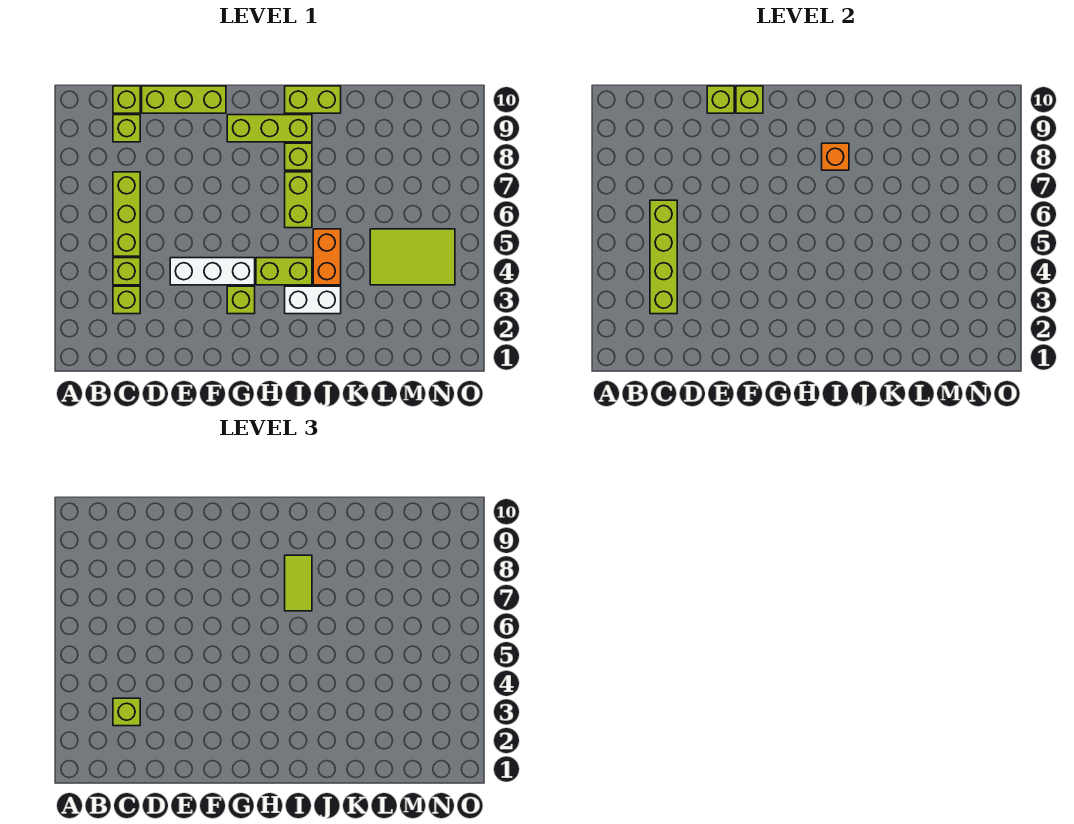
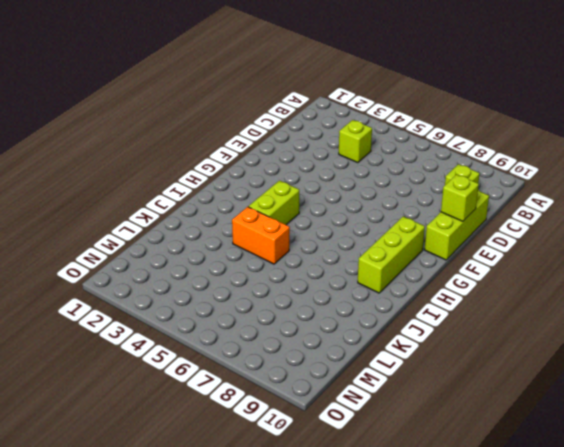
none -> lime 1x1 brick [113,286,140,314]
none -> lime 1x3 brick [113,172,140,256]
none -> lime 1x1 brick [113,86,140,113]

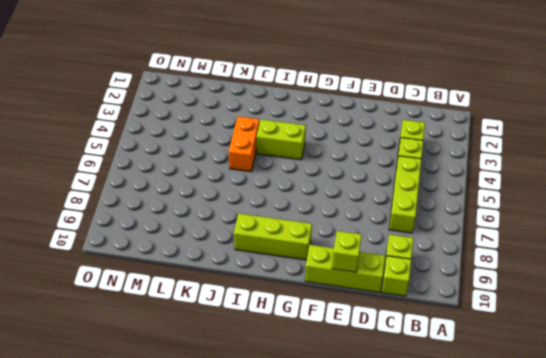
none -> white 1x3 brick [170,258,255,285]
none -> lime 1x1 brick [227,286,255,314]
none -> white 1x2 brick [285,286,341,314]

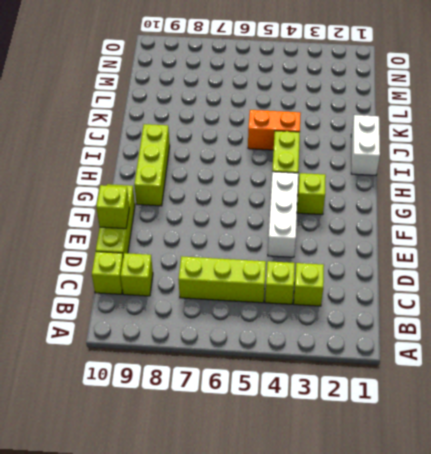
white 1x2 brick [351,115,380,175] -> white 1x2 brick moved to [285,286,341,314]
none -> lime 1x2 brick [285,172,312,228]
none -> lime 1x1 brick [285,143,312,170]
none -> lime 1x2 brick [285,86,341,113]

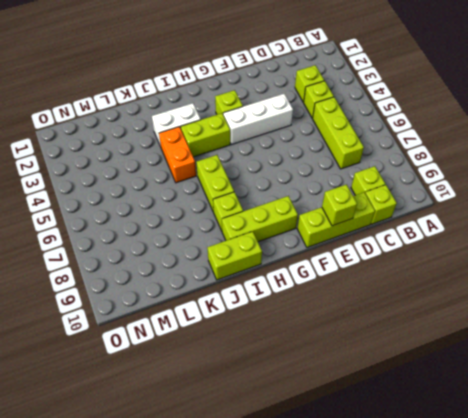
none -> lime 2x3 tile [370,229,455,285]
none -> lime 1x4 brick [650,200,677,314]
none -> lime 1x1 brick [736,86,763,113]

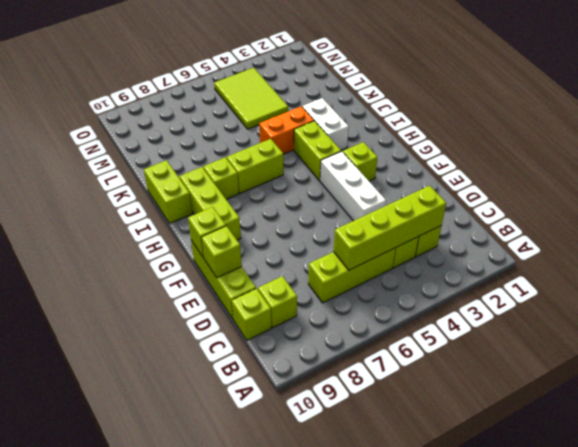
none -> orange 1x1 brick [822,143,849,170]
none -> lime 1x1 brick [113,698,140,726]
none -> lime 1x2 tile [285,555,312,611]

